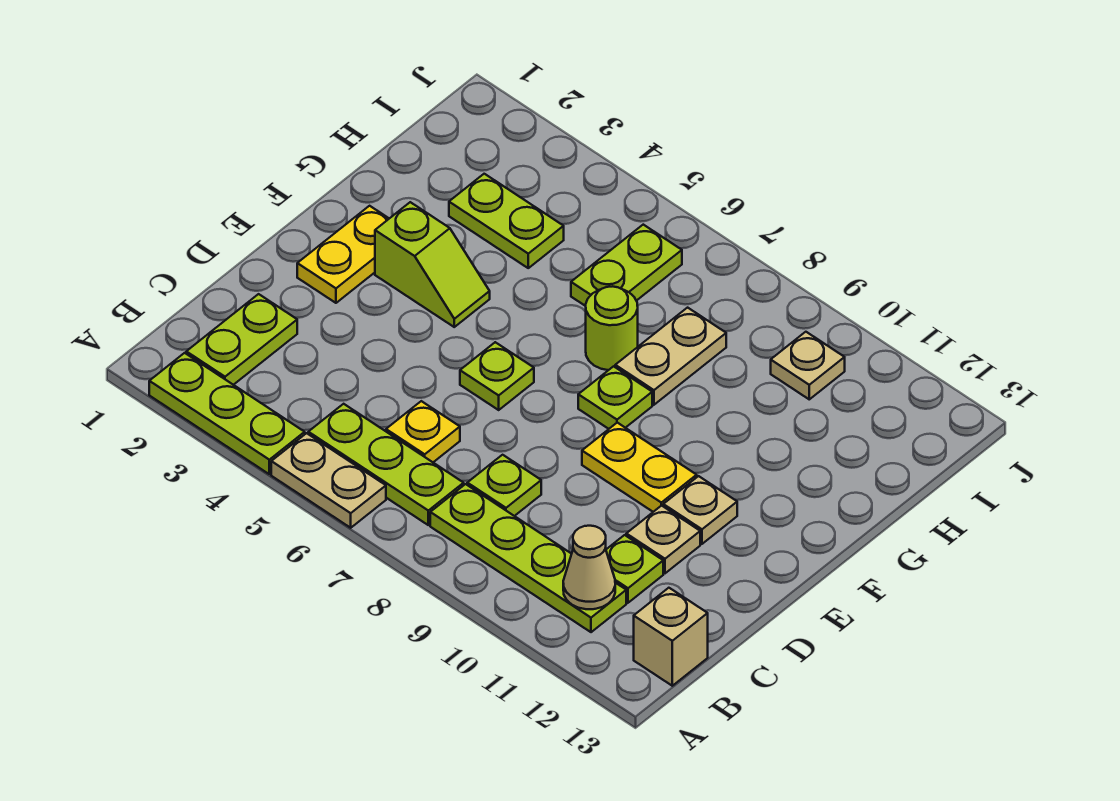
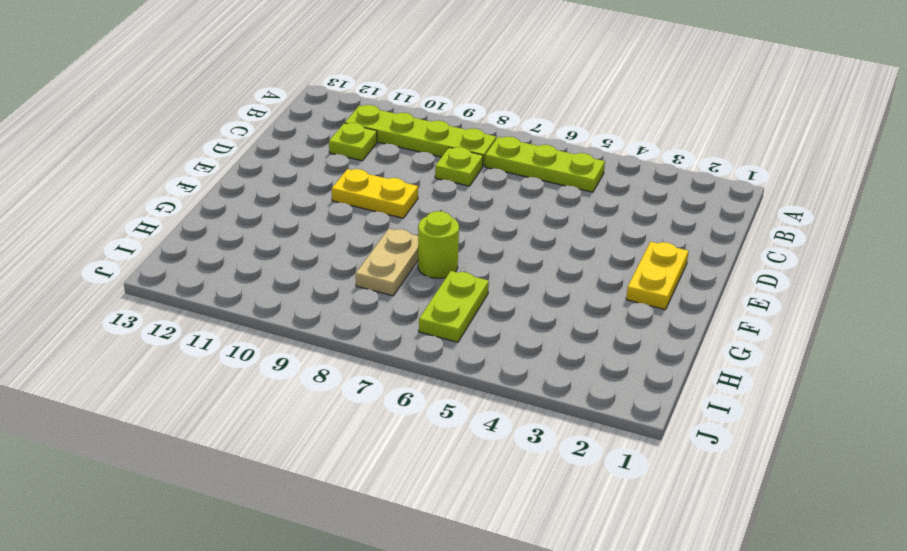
none -> lime 1x3 plate [149,353,305,474]
none -> tan 1x2 plate [271,433,386,528]
none -> lime 1x2 plate [186,294,297,385]

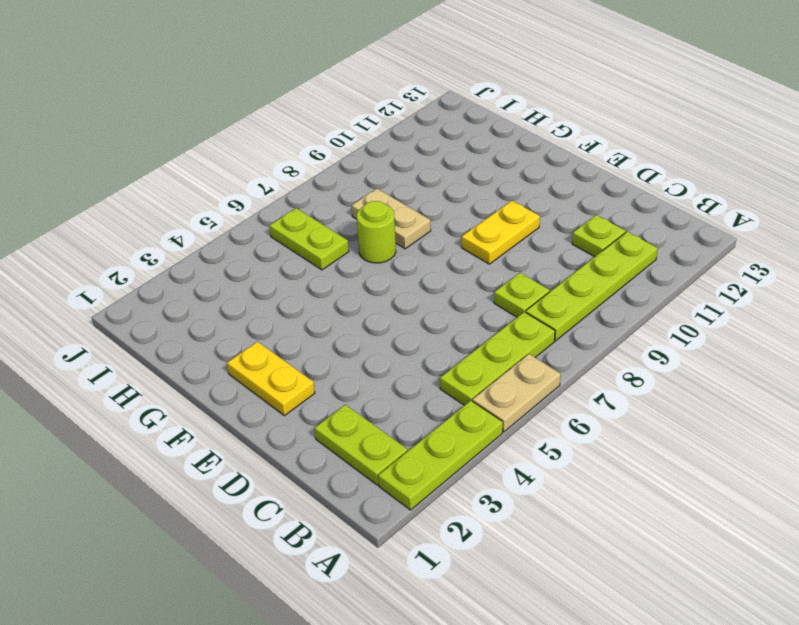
none -> tan 1x1 brick [634,588,708,686]
none -> yellow 1x1 plate [386,401,460,462]
none -> tan 1x1 plate [626,505,700,573]

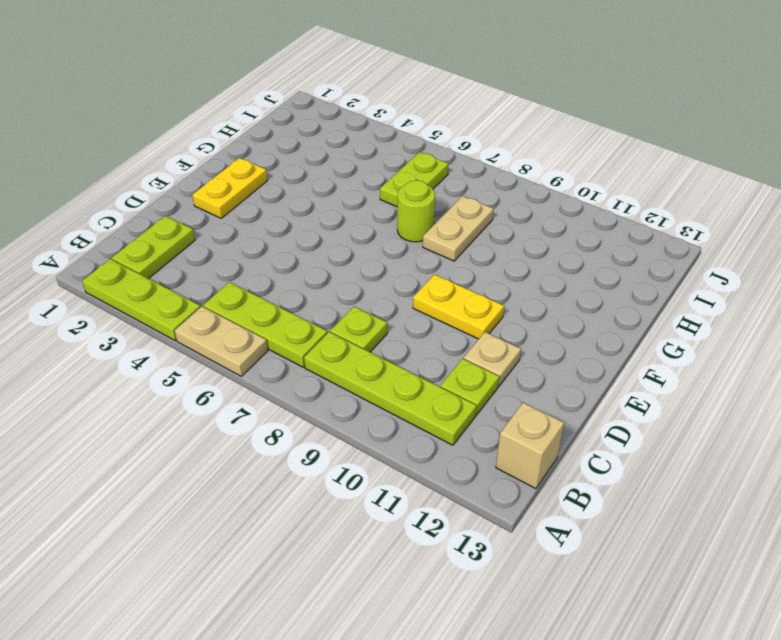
none -> yellow 1x1 plate [386,401,460,462]
none -> lime 1x1 plate [460,342,534,410]
none -> tan 1x1 plate [663,476,737,544]

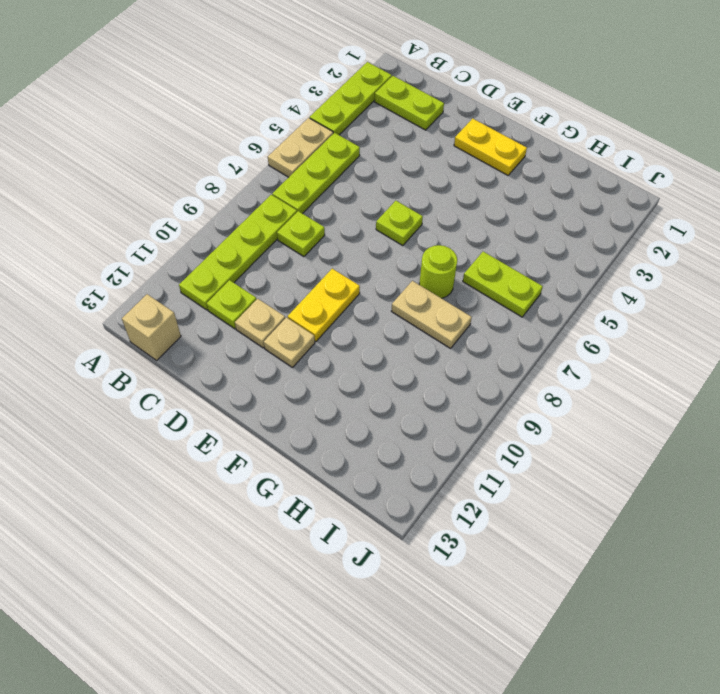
none -> yellow 1x1 plate [386,401,460,462]
none -> lime 1x2 slope [375,202,490,327]
none -> lime 1x1 plate [578,366,652,429]

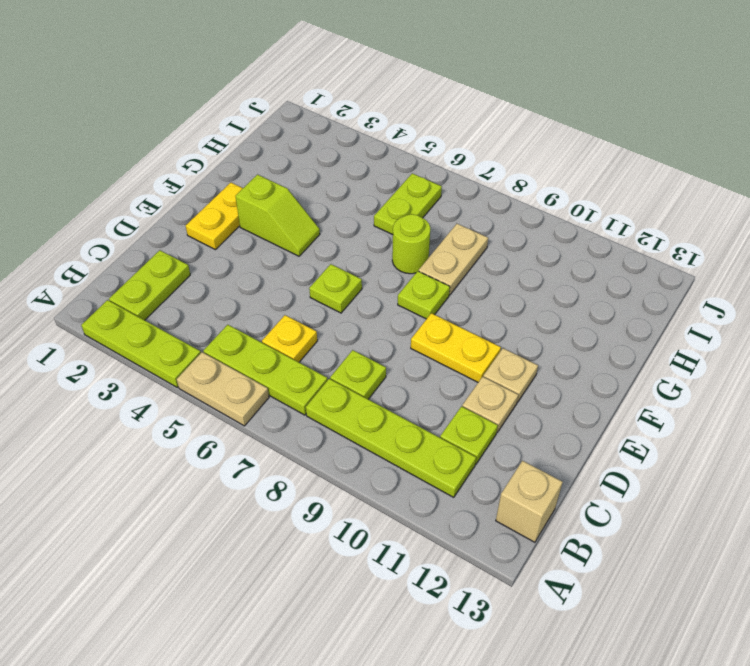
none -> lime 1x2 plate [449,174,564,268]
none -> tan 1x1 plate [771,332,845,399]
none -> tan 1x1 cone [563,526,615,609]

